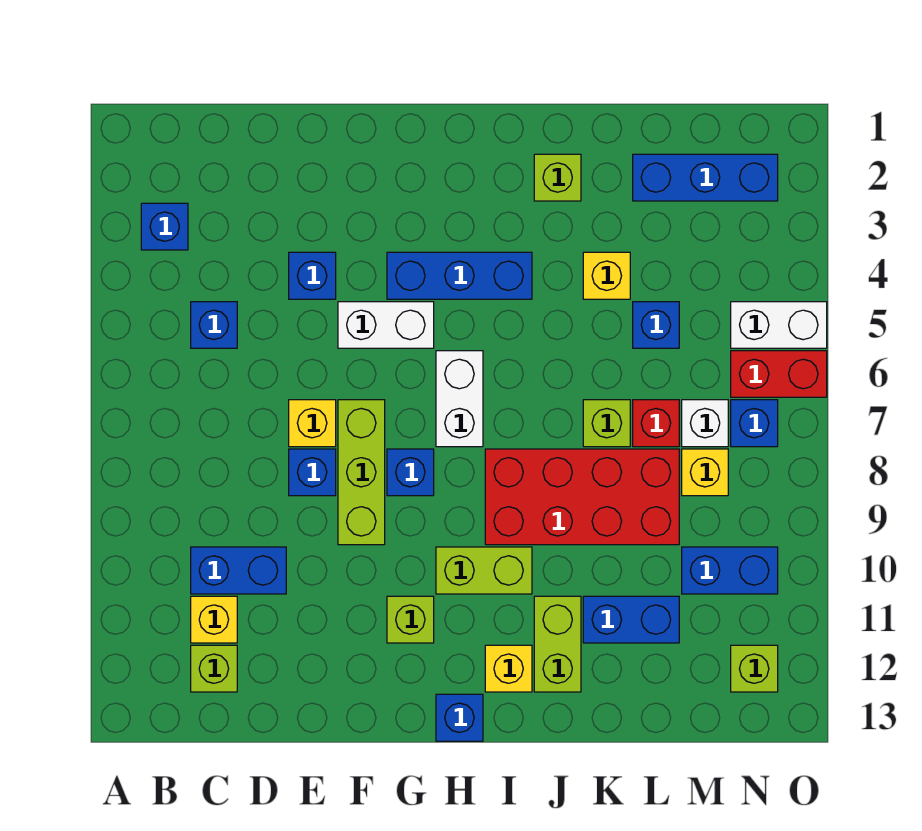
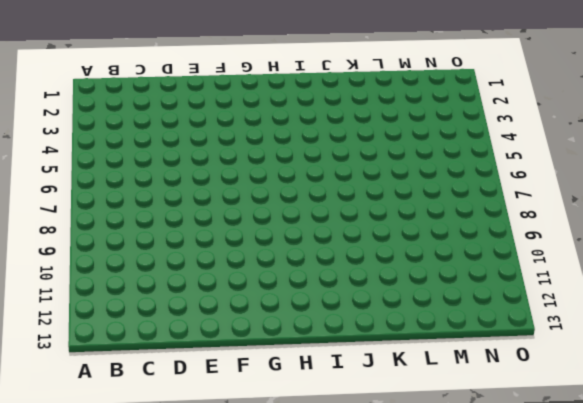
none -> blue 1x1 brick [141,203,188,250]
none -> blue 1x1 brick [191,302,237,348]
none -> blue 1x2 brick [191,547,286,594]
none -> yellow 1x1 brick [191,596,237,643]

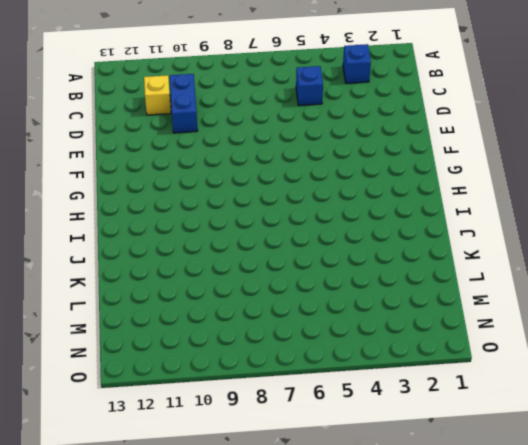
none -> lime 1x1 brick [191,645,237,692]
none -> blue 1x1 brick [289,252,336,299]
none -> yellow 1x1 brick [289,400,336,447]
none -> blue 1x1 brick [289,449,336,496]

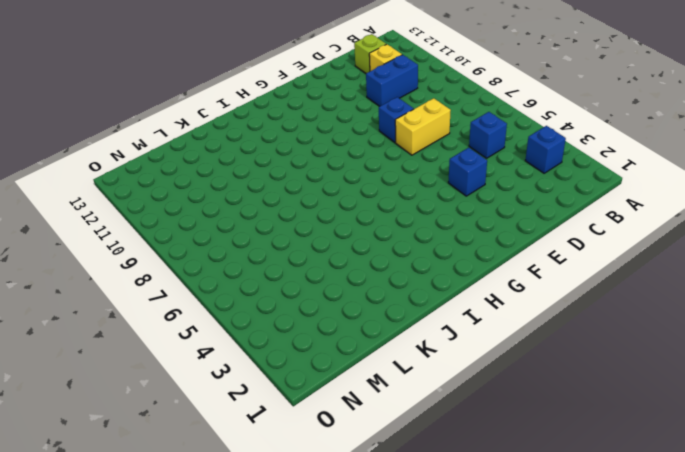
yellow 1x2 brick [395,98,451,155] -> yellow 1x1 brick [289,400,336,447]
none -> white 1x2 brick [338,302,434,348]
none -> lime 1x3 brick [338,400,385,545]
none -> blue 1x3 brick [387,252,532,299]
none -> blue 1x1 brick [387,449,434,496]

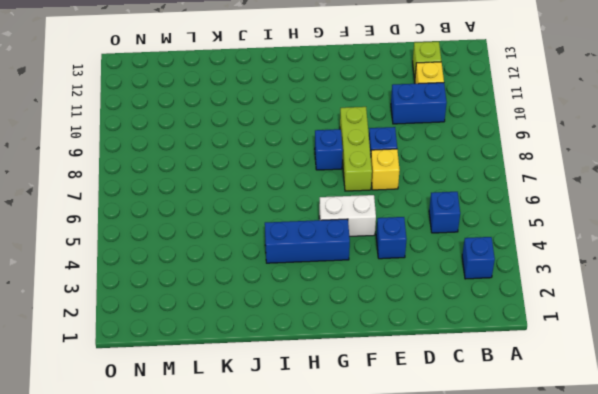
none -> lime 1x1 brick [387,596,434,643]
none -> white 1x2 brick [436,351,483,447]
none -> lime 1x2 brick [436,547,532,594]
none -> blue 1x1 brick [436,694,483,741]

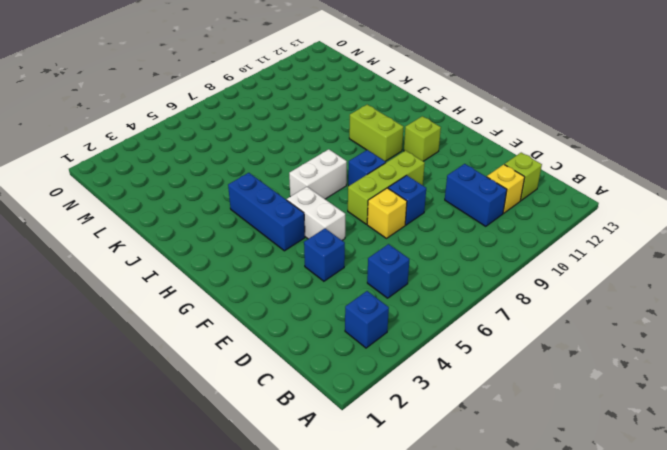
none -> blue 1x1 brick [436,694,483,741]
none -> red 2x4 brick [485,449,679,545]
none -> yellow 1x1 brick [485,645,532,692]
none -> lime 1x1 brick [534,154,581,201]

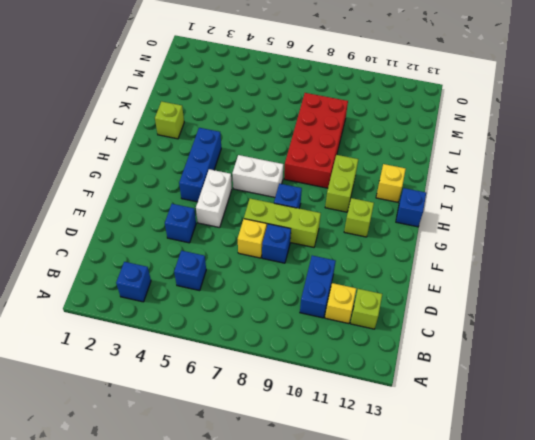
none -> lime 1x2 brick [534,596,581,692]
none -> yellow 1x1 brick [583,252,630,299]
none -> lime 1x1 brick [583,400,630,447]
none -> blue 1x2 brick [583,596,679,643]

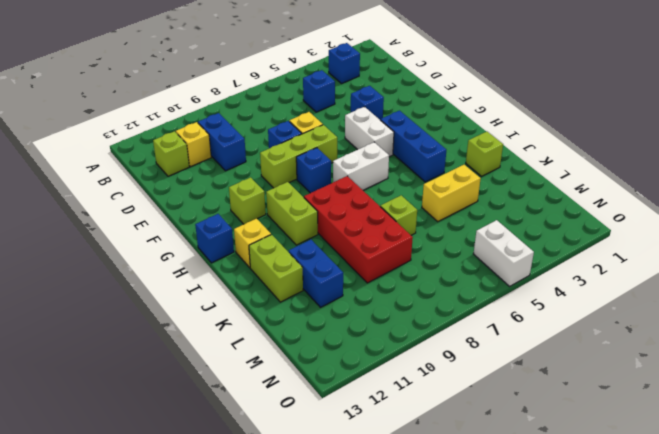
lime 1x2 brick [249,235,303,302] -> lime 1x2 brick turned to [534,596,581,692]
yellow 1x2 brick [422,165,481,221] -> yellow 1x1 brick [583,252,630,299]
none -> blue 1x3 brick [633,154,778,201]
none -> blue 1x1 brick [633,302,679,348]
none -> red 1x1 brick [633,400,679,447]
none -> white 1x1 brick [682,400,728,447]

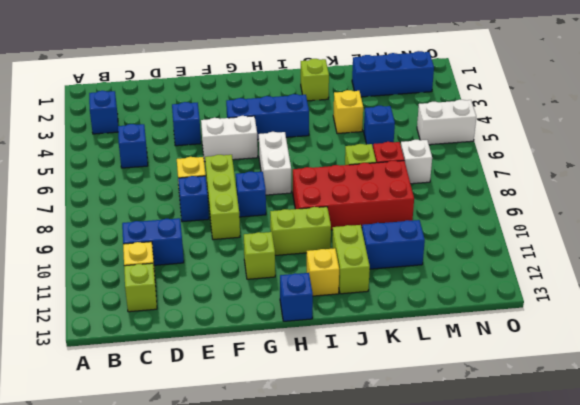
none -> yellow 1x1 brick [682,449,728,496]
none -> blue 1x2 brick [682,547,778,594]
none -> red 1x2 brick [731,351,827,397]
none -> blue 1x1 brick [731,400,778,447]

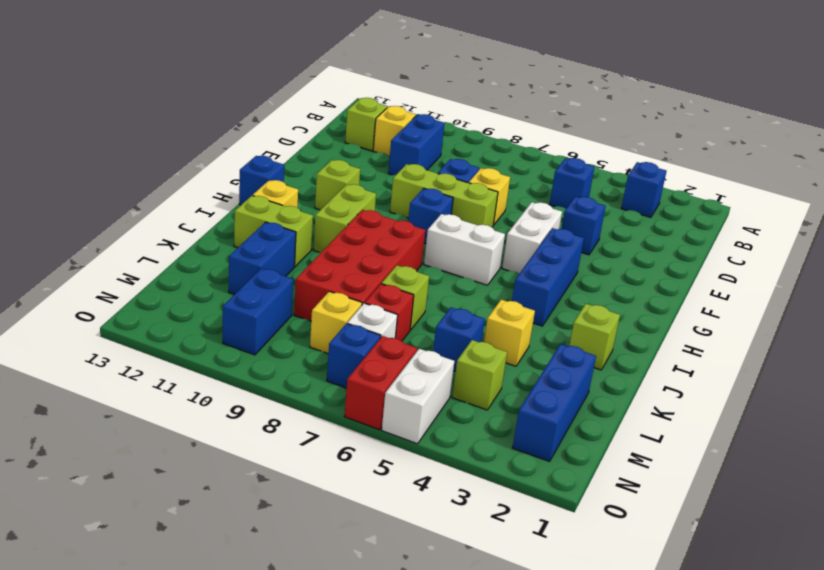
lime 1x1 brick [452,340,507,410] -> lime 1x1 brick moved to [731,645,778,692]

